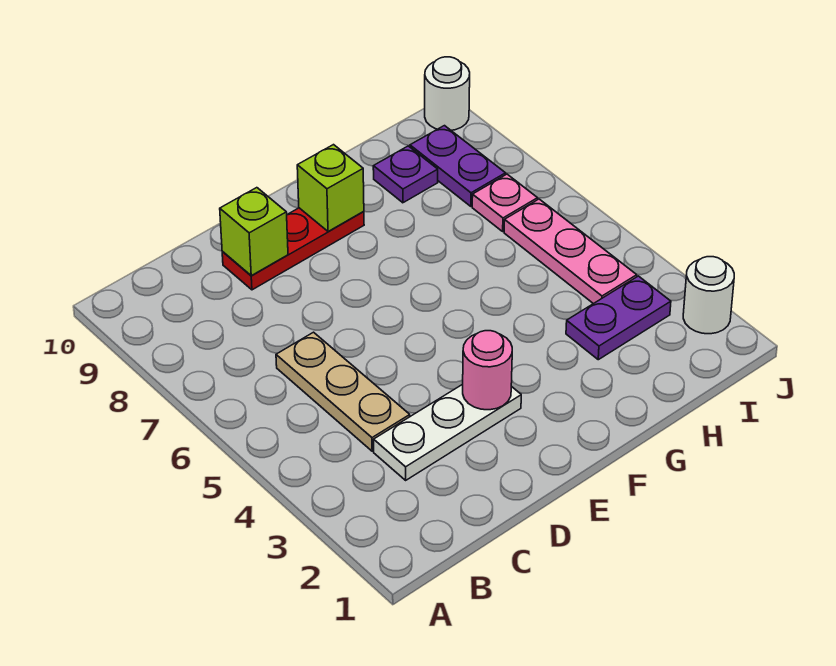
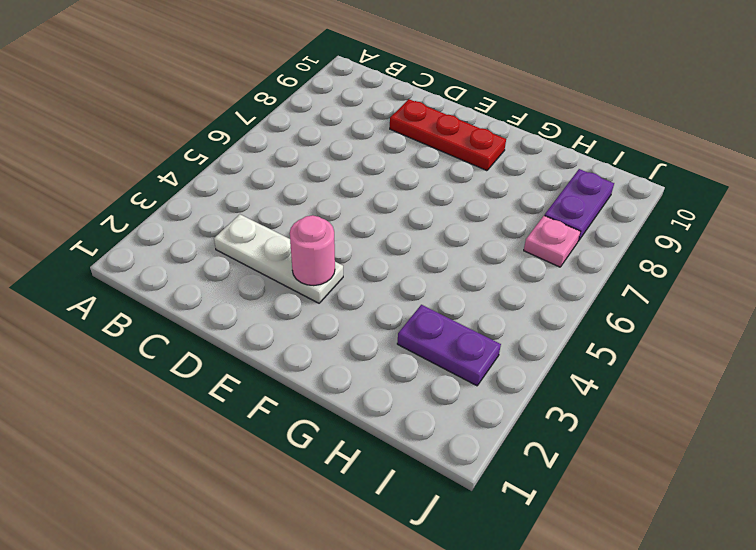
none -> tan 1x3 plate [276,332,410,451]
none -> purple 1x1 plate [373,146,438,203]
none -> pink 1x3 plate [504,199,637,304]

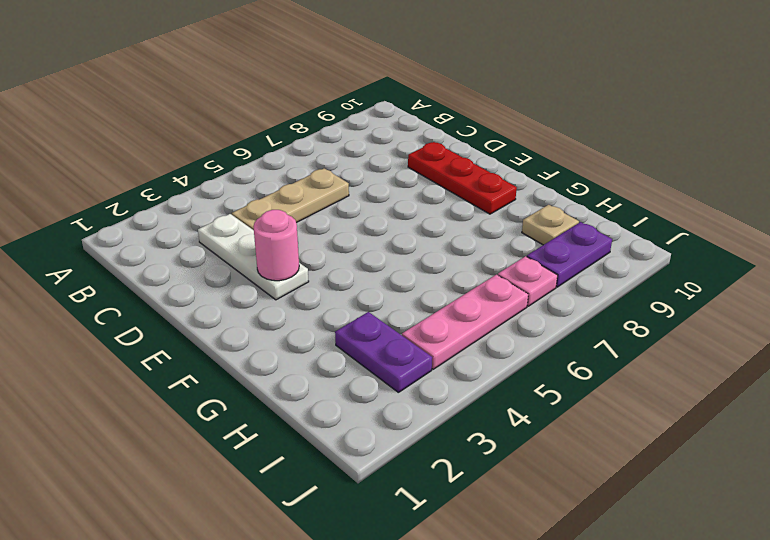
tan 1x1 plate [522,205,579,245] -> purple 1x1 plate [373,146,438,203]
none -> white 1x1 round brick [683,257,734,334]
none -> white 1x1 round brick [425,57,470,130]
none -> lime 1x1 brick [220,188,288,276]

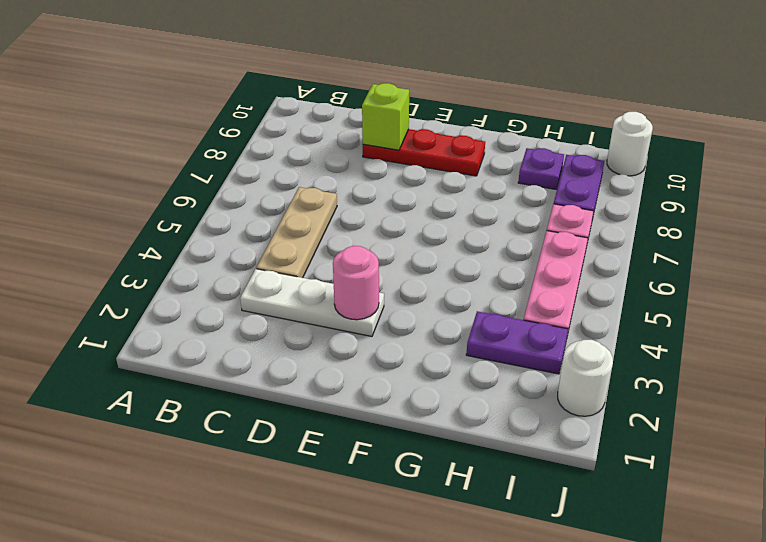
none -> lime 1x1 brick [297,145,364,232]

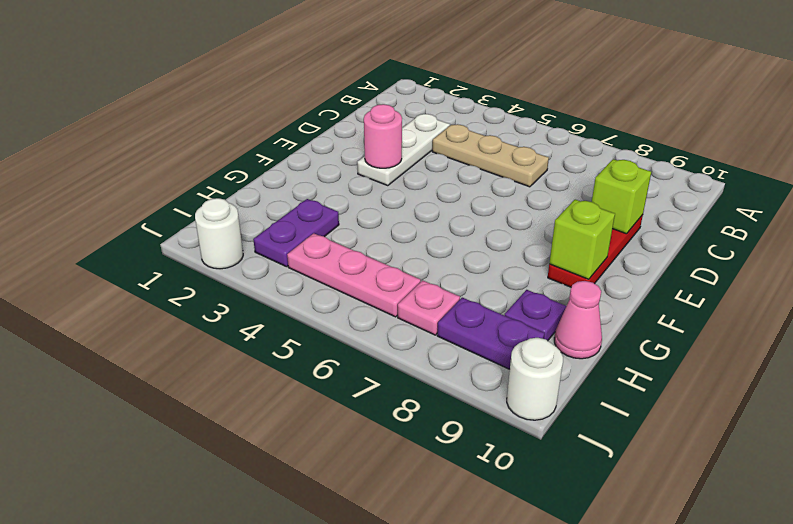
pink 1x1 cone [554,281,602,359] -> none

